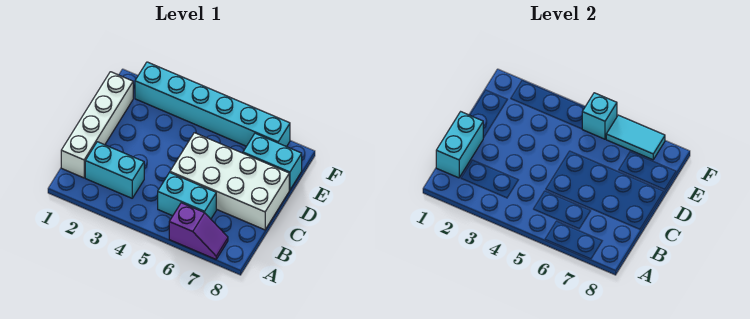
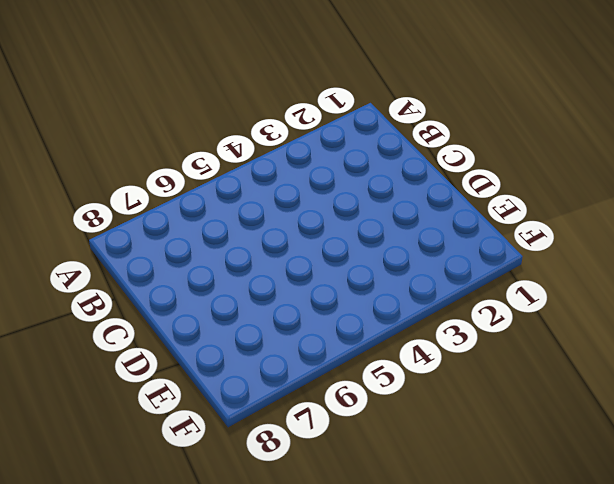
none -> purple 1x2 slope [169,203,228,259]
none -> white 1x4 brick [61,72,133,178]

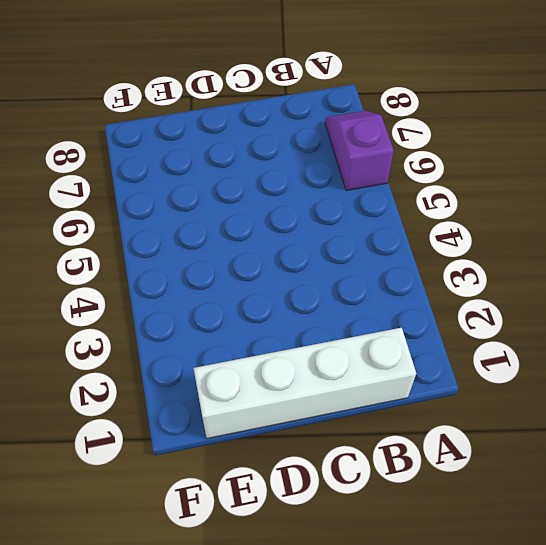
none -> cyan 1x2 brick [85,142,144,198]
none -> cyan 1x2 brick [158,173,216,219]

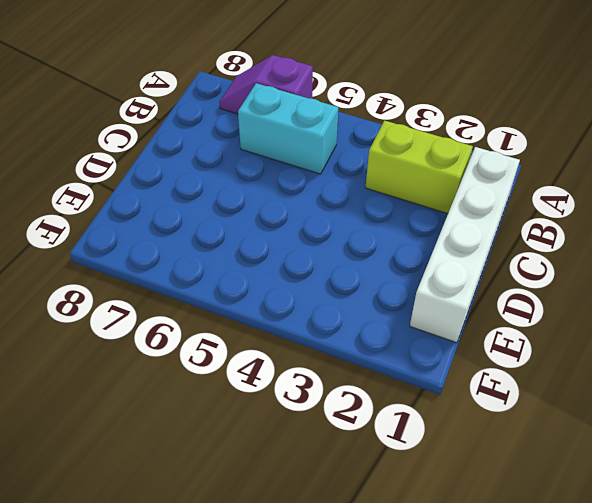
lime 1x2 brick [366,121,473,214] -> cyan 1x2 brick [85,142,144,198]
none -> white 2x4 brick [170,133,289,230]
none -> cyan 1x2 brick [243,133,302,190]

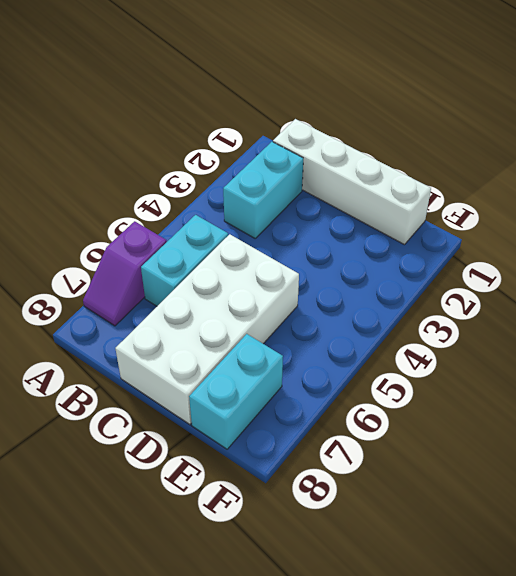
none -> cyan 1x6 brick [135,62,290,147]
none -> cyan 1x2 brick [436,112,483,178]

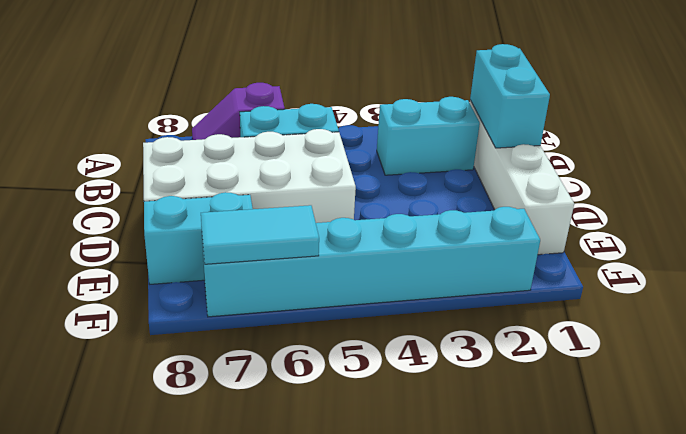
none -> cyan 1x1 brick [582,93,617,139]

